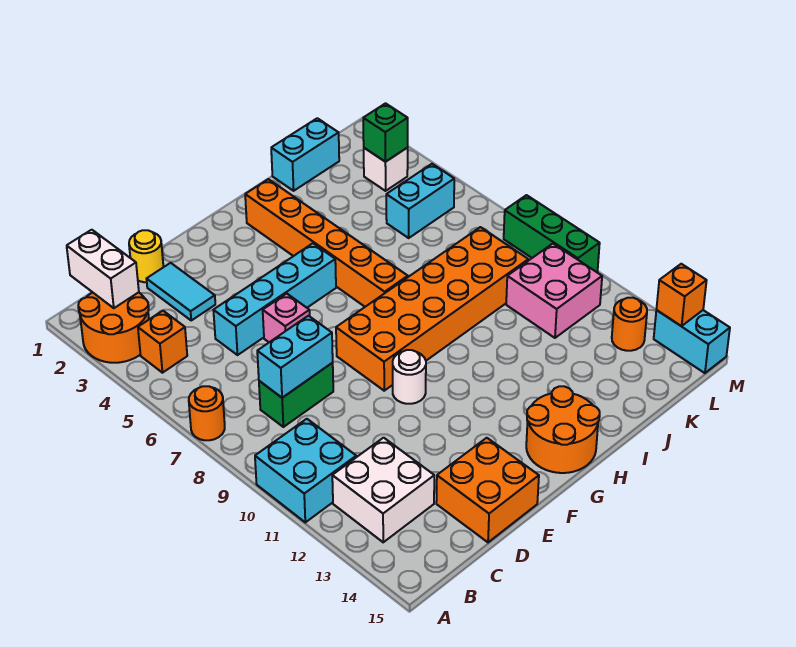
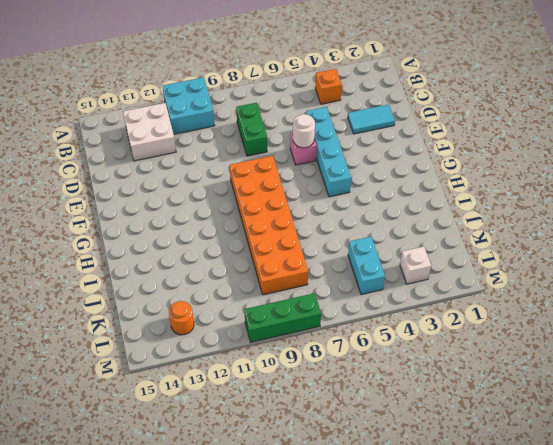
white 1x1 round brick [293,114,315,148] -> white 1x1 round brick moved to [393,350,426,404]
none -> orange 2x2 round brick [78,292,149,363]
none -> orange 1x1 round brick [189,386,225,440]
none -> yellow 1x1 round brick [129,230,163,282]

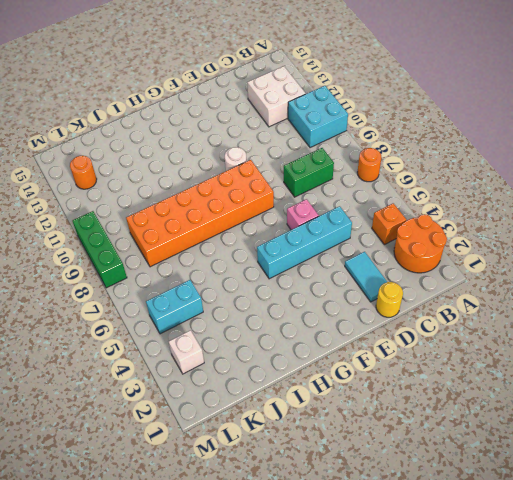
none -> orange 2x2 brick [436,438,539,542]
none -> orange 2x2 round brick [526,386,600,473]
none -> orange 1x6 brick [245,179,408,307]

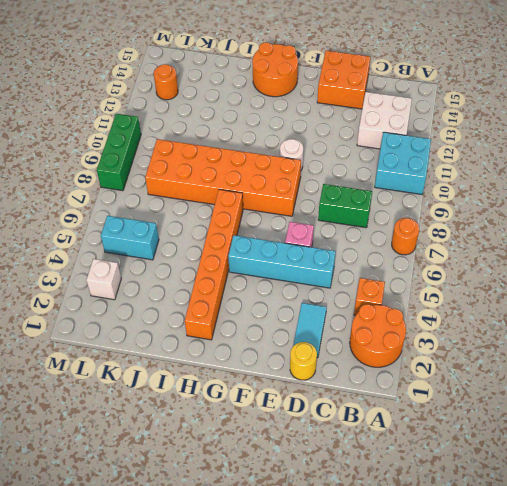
none -> cyan 1x2 brick [271,118,339,191]
none -> pink 2x2 brick [506,244,602,338]
none -> cyan 1x2 brick [654,310,730,373]

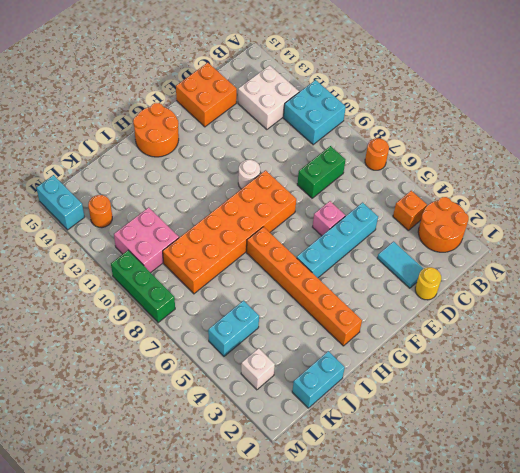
none -> white 1x2 brick [67,230,139,308]
none -> cyan 1x2 brick [257,316,333,398]
none -> green 1x1 brick [363,103,408,162]

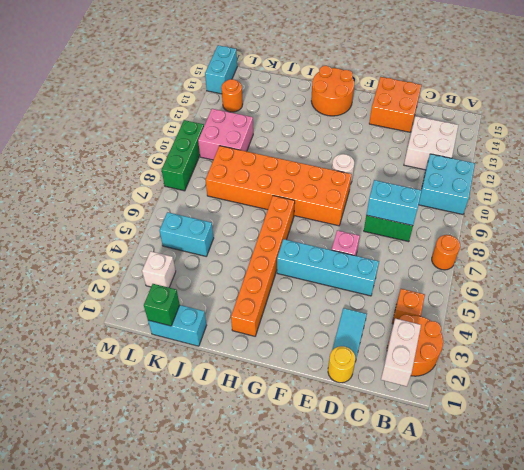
green 1x1 brick [144,284,180,326] -> green 1x1 brick moved to [363,103,408,162]
none -> orange 1x1 brick [656,264,707,326]

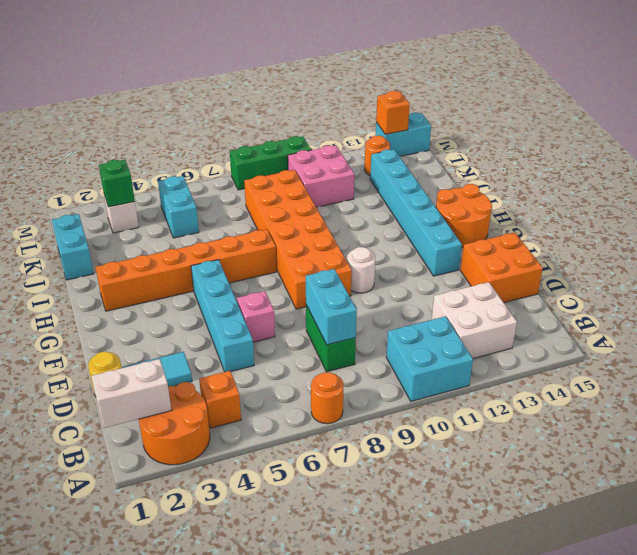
cyan 1x6 brick [370,150,462,276] -> none

